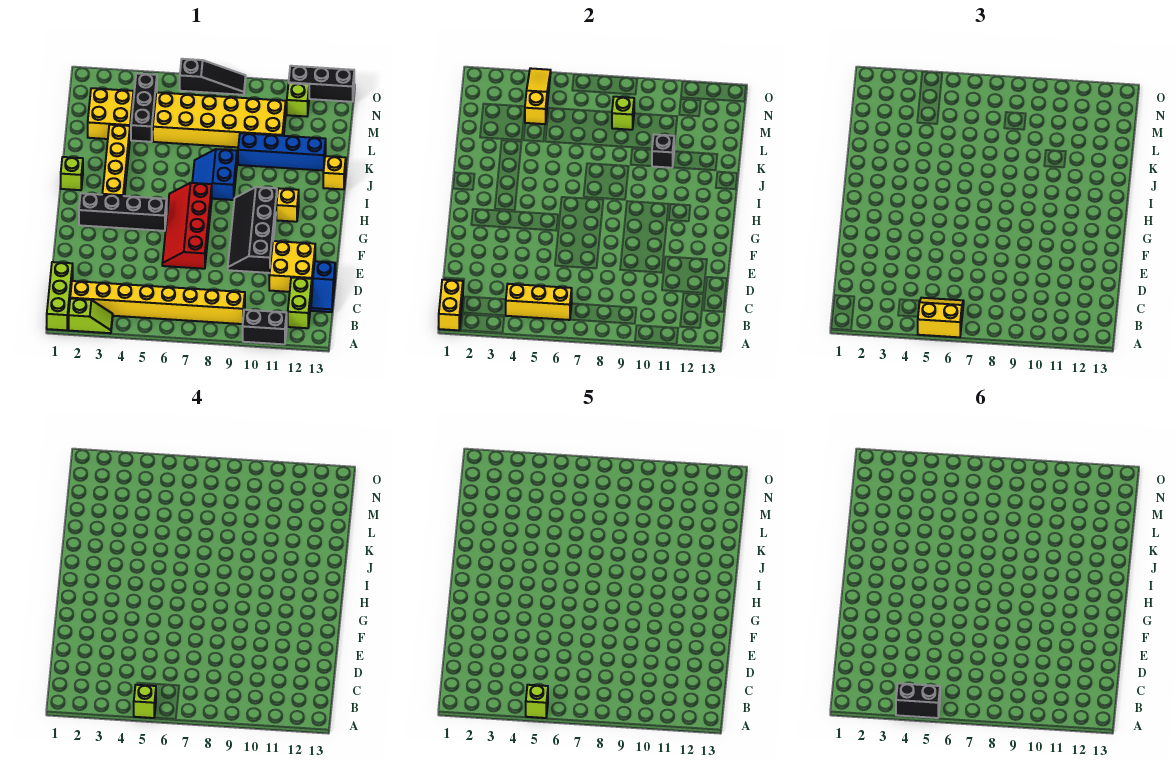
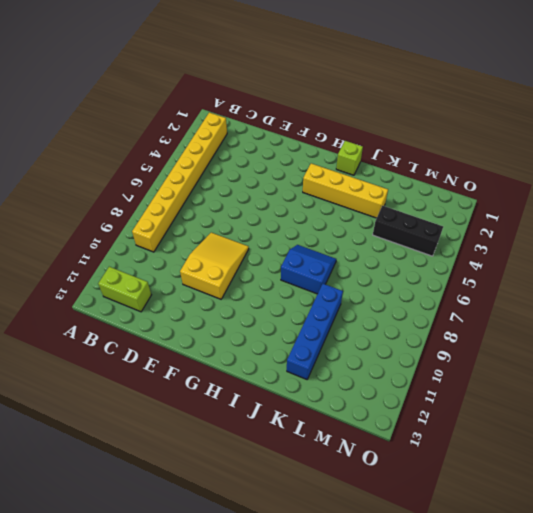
yellow 2x3 slope [180,233,249,299] -> black 2x4 slope [228,187,277,273]
none -> lime 1x3 brick [47,262,73,330]
none -> lime 1x2 slope [69,299,113,333]
none -> black 1x2 brick [243,310,287,344]
none -> blue 1x2 slope [311,261,335,312]

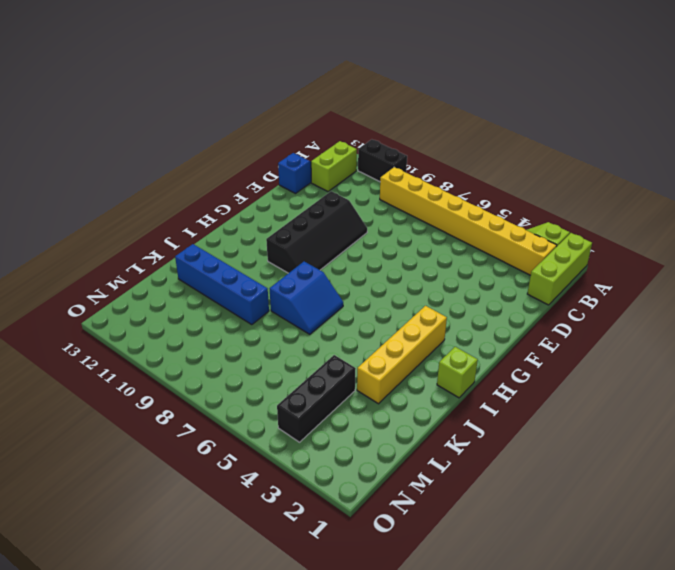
none -> yellow 2x2 brick [269,241,315,292]
none -> red 2x4 slope [162,183,212,269]
none -> black 1x4 brick [79,193,167,231]
none -> yellow 1x1 brick [276,188,299,222]

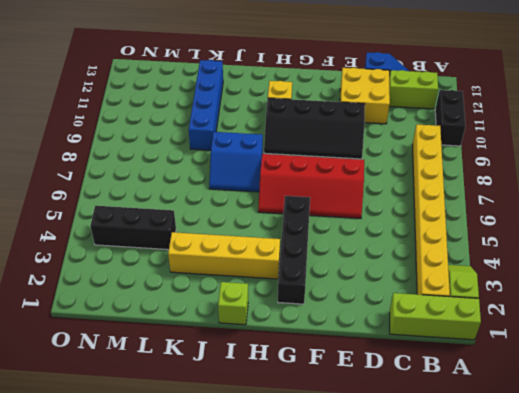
none -> yellow 1x1 brick [323,156,346,189]
none -> yellow 2x2 brick [88,88,133,139]
none -> yellow 2x6 brick [153,92,286,147]
none -> lime 1x1 brick [287,83,309,117]

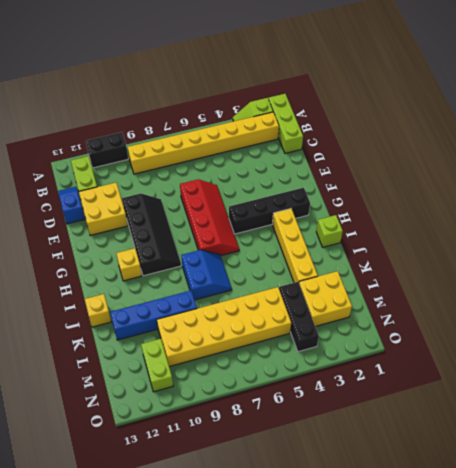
lime 1x2 brick [141,339,173,392] -> lime 1x1 brick [287,83,309,117]
none -> black 1x3 slope [180,59,246,95]
none -> black 1x3 brick [289,66,354,102]
none -> yellow 1x2 brick [439,280,463,330]
none -> yellow 1x3 brick [506,284,572,320]

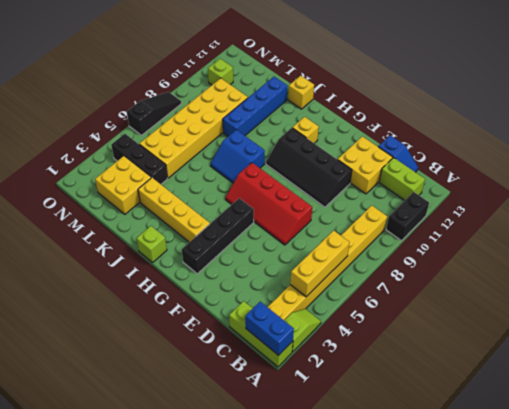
blue 1x2 brick [245,302,294,355] -> yellow 1x2 brick [439,280,463,330]
none -> black 1x3 brick [289,66,354,102]
none -> black 1x1 brick [652,134,674,168]
none -> yellow 1x3 slope [525,68,551,124]
none -> lime 1x1 brick [612,97,634,130]

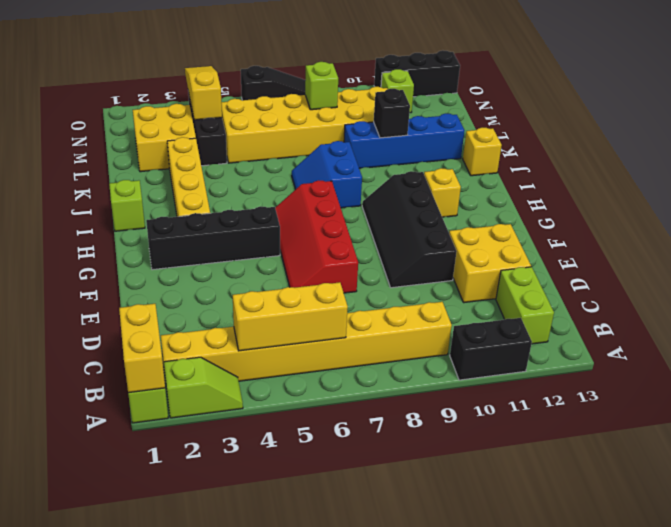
none -> blue 1x2 slope [311,261,335,312]
none -> yellow 2x2 slope [918,298,964,337]
none -> lime 1x1 brick [134,685,156,718]
none -> lime 1x1 brick [526,685,548,718]

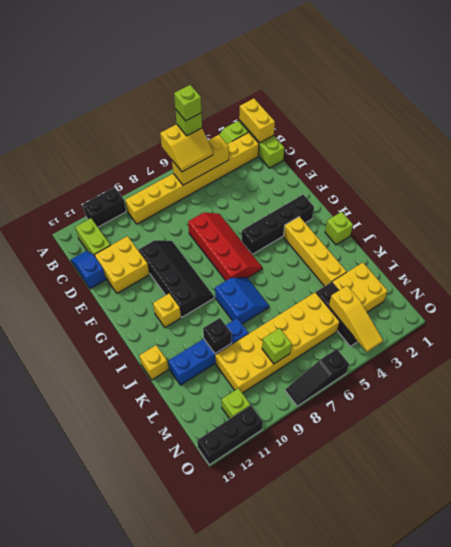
none -> black 1x2 brick [896,683,940,718]

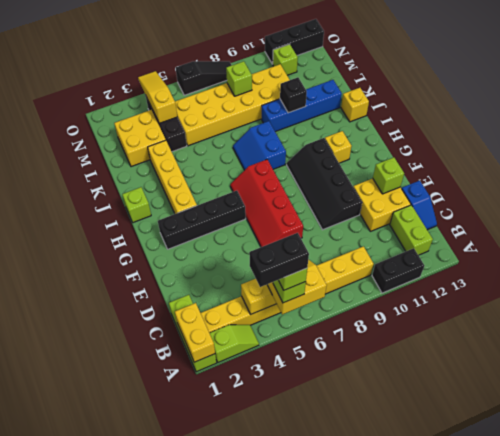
lime 1x1 brick [373,157,404,194] -> none

